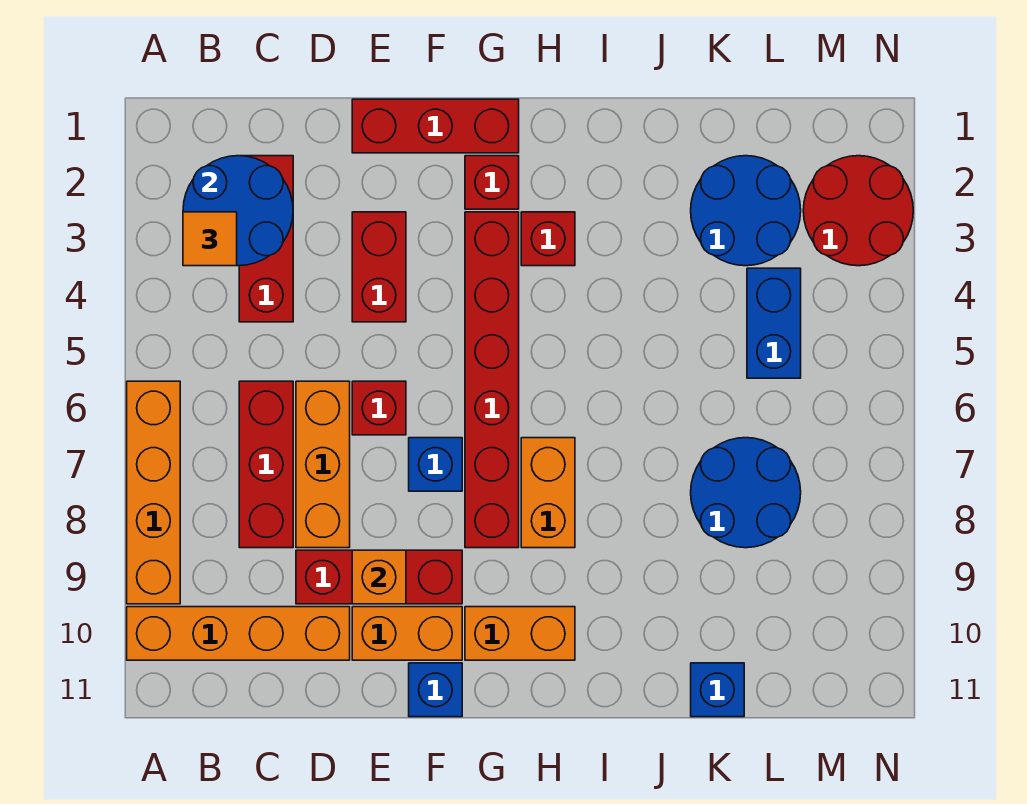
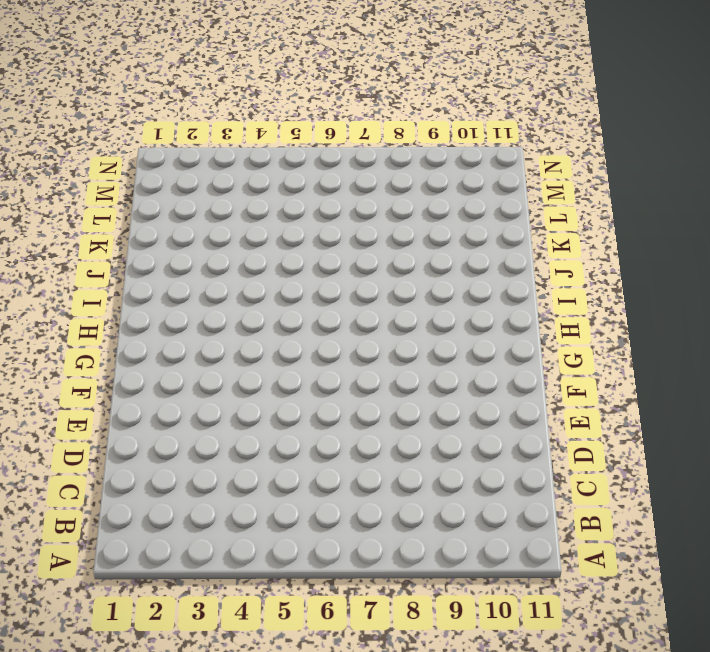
none -> orange 1x4 brick [127,381,180,604]
none -> orange 1x4 brick [127,607,350,660]
none -> red 1x3 brick [239,156,293,322]

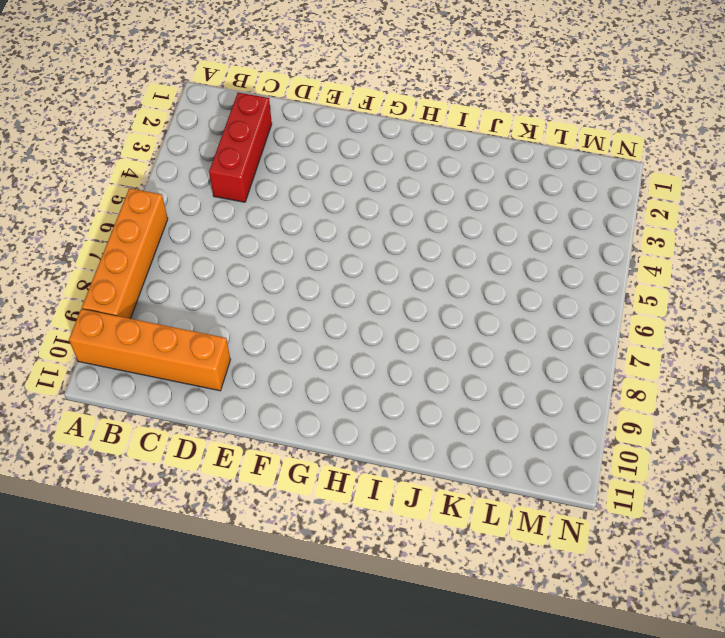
none -> red 1x3 brick [239,381,293,548]
none -> orange 1x3 brick [296,381,350,548]
none -> red 1x3 brick [296,550,462,604]

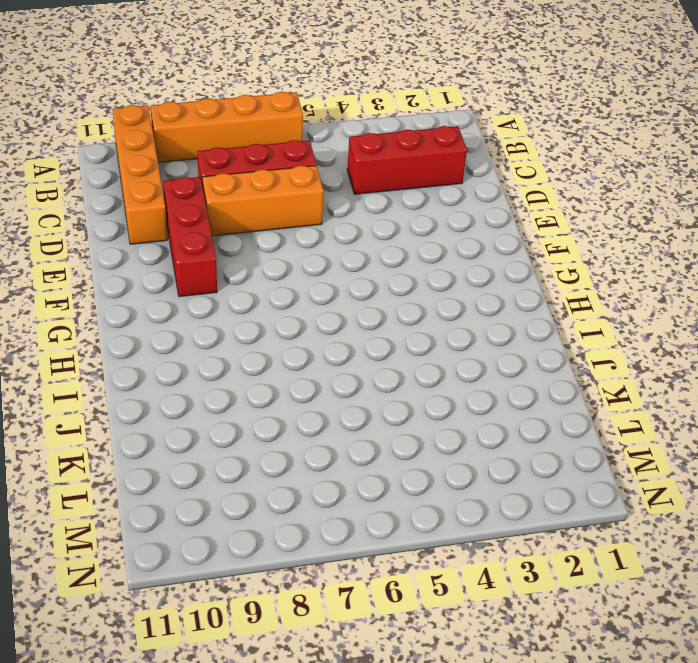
none -> red 1x3 brick [352,99,519,153]
none -> red 1x2 brick [352,212,406,322]
none -> red 1x1 brick [352,381,406,435]

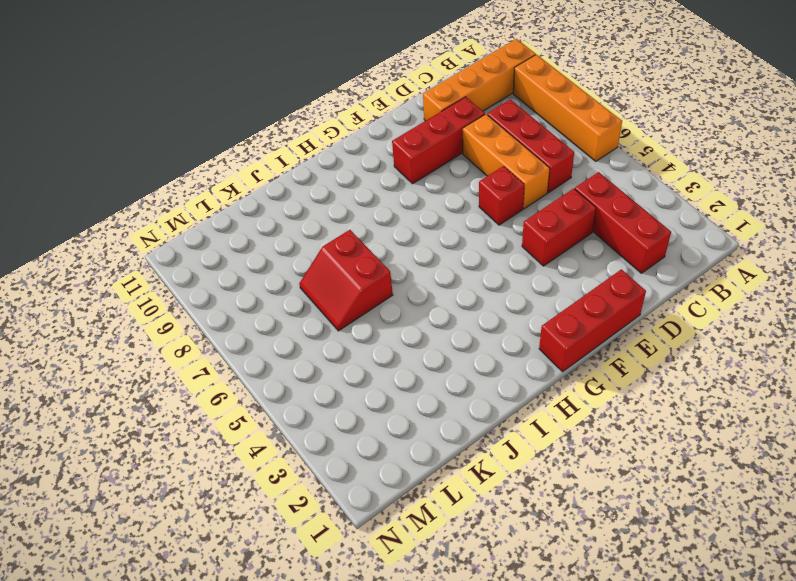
red 1x2 brick [522,189,596,266] -> red 1x2 brick turned to [352,212,406,322]
red 2x2 slope [299,230,393,331] -> blue 2x2 round brick [691,438,801,548]
none -> orange 1x2 brick [352,607,462,660]
none -> blue 1x1 brick [409,438,462,491]
none -> blue 1x1 brick [409,663,462,717]

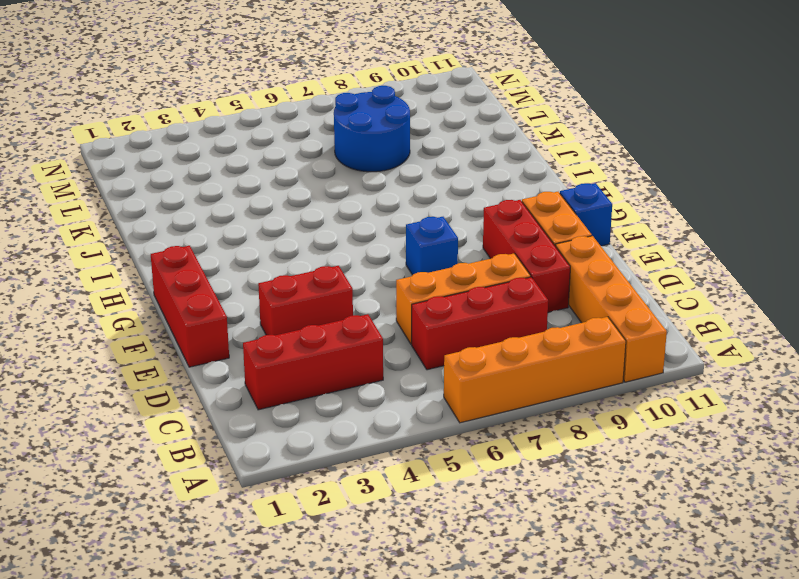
none -> red 1x1 brick [352,381,406,435]
none -> red 1x1 brick [465,156,519,209]
none -> red 1x6 brick [465,212,519,548]

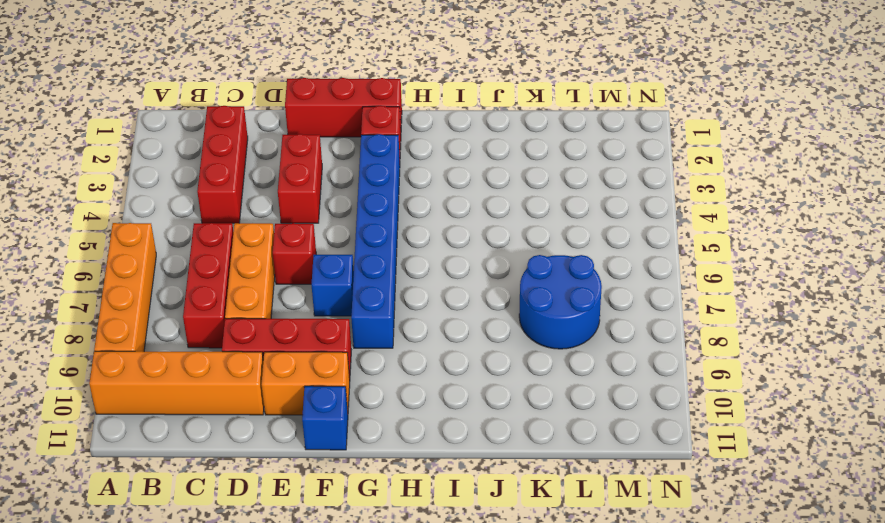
blue 1x6 brick [351,134,400,348] -> red 1x6 brick [465,212,519,548]
none -> orange 1x2 brick [465,607,575,660]
none -> red 1x1 brick [521,212,575,266]
none -> orange 1x2 brick [521,438,575,548]

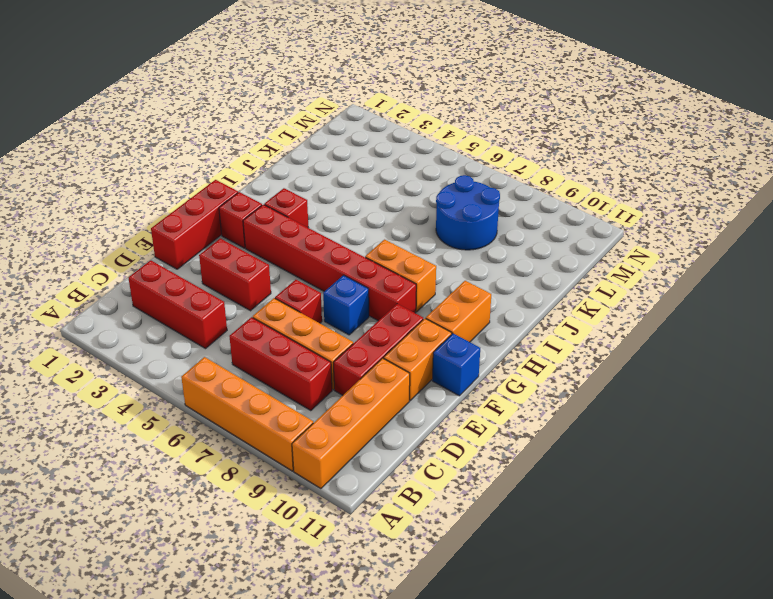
none -> blue 2x2 round brick [691,156,801,266]
none -> blue 1x1 brick [691,663,744,717]
none -> blue 1x2 brick [747,268,801,378]

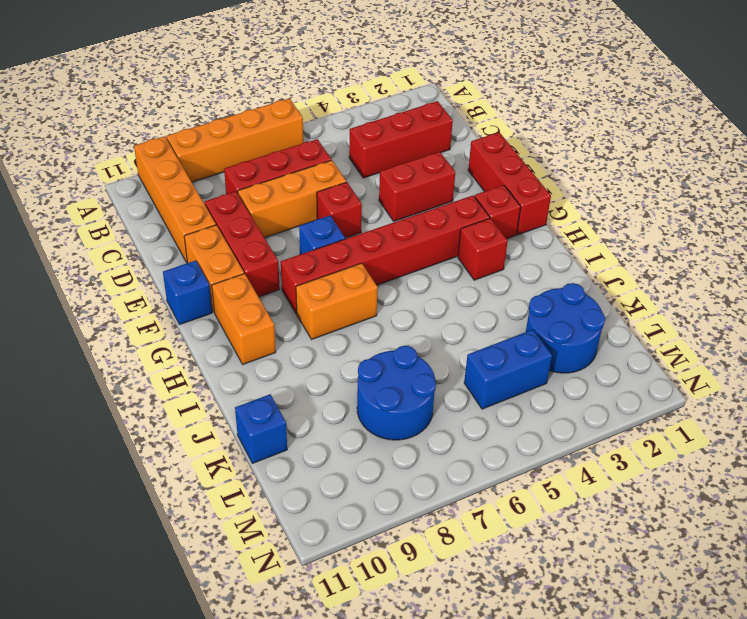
none -> red 2x2 round brick [803,156,913,266]
none -> blue 2x2 round brick [183,156,293,266]
none -> orange 1x1 brick [352,550,406,604]

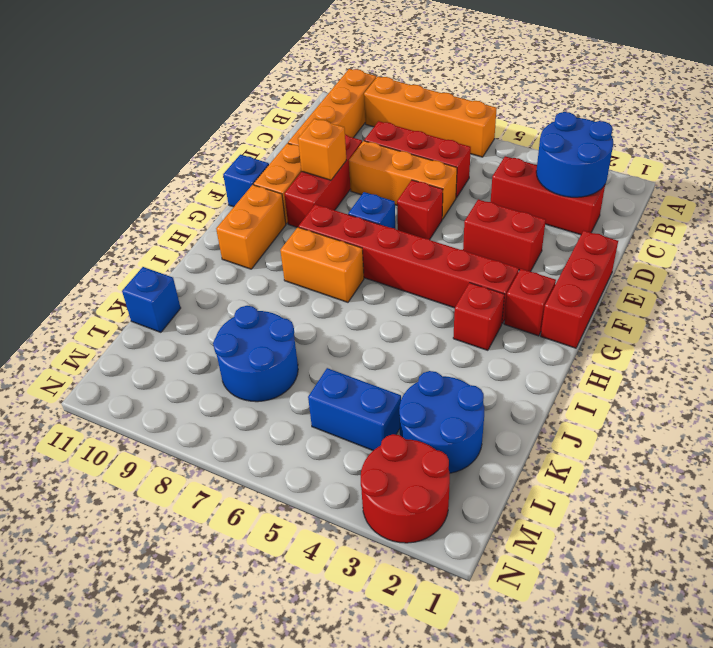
none -> orange 1x1 tile [183,212,237,266]

